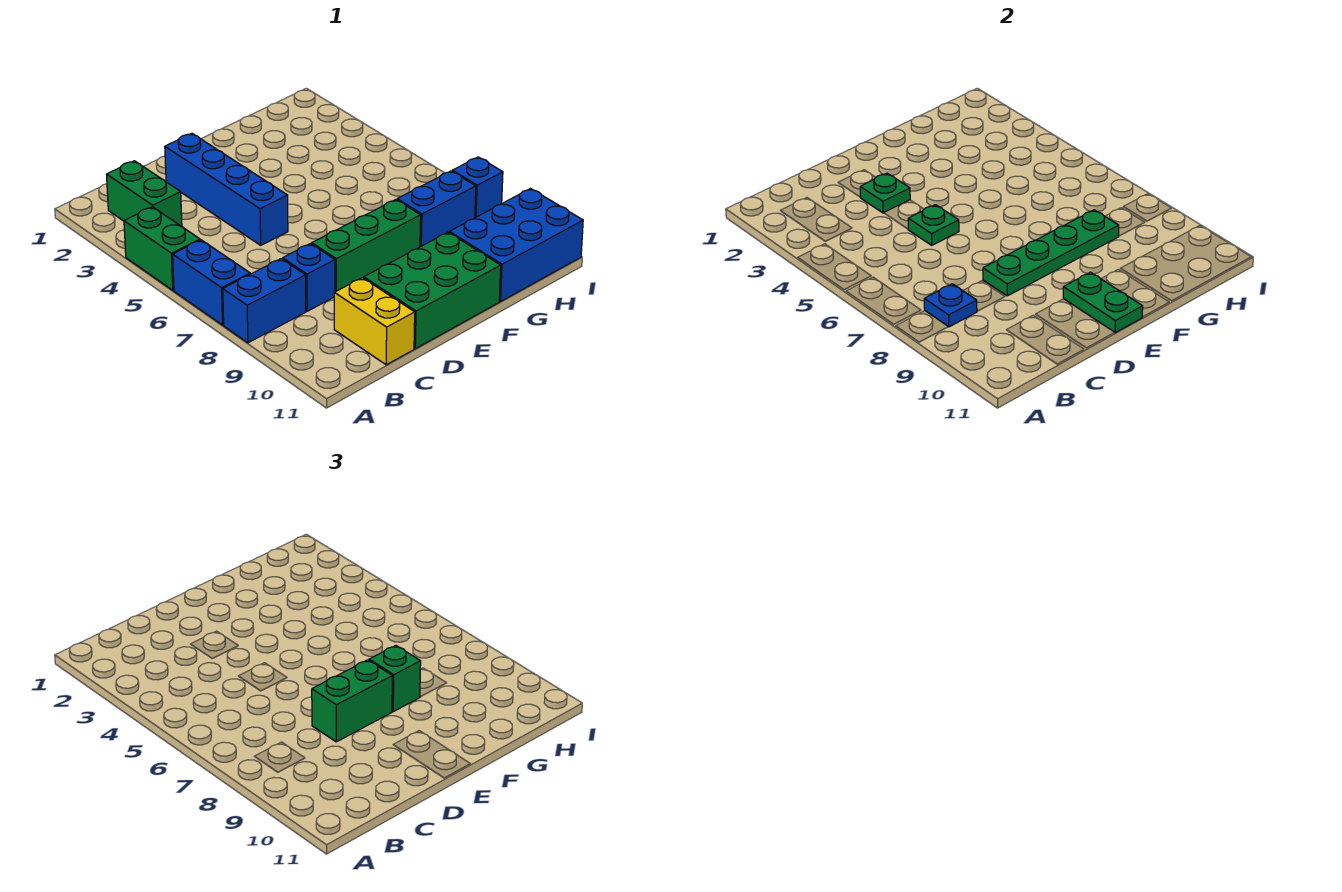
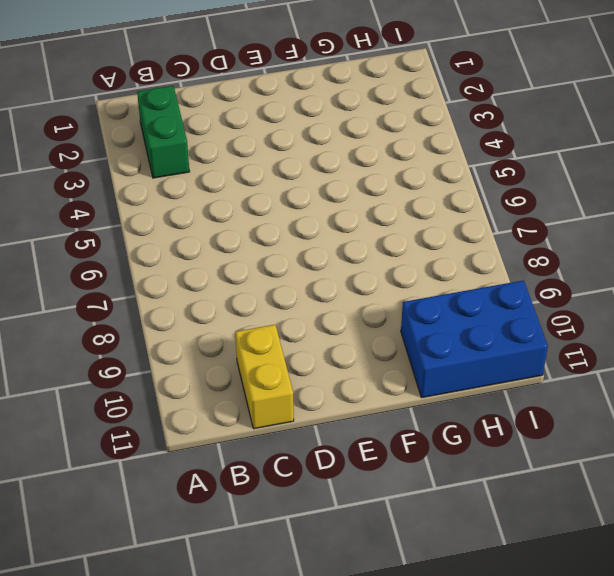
none -> green 1x2 brick [124,207,200,290]
none -> blue 1x2 brick [173,240,250,325]
none -> blue 1x2 brick [223,259,306,343]

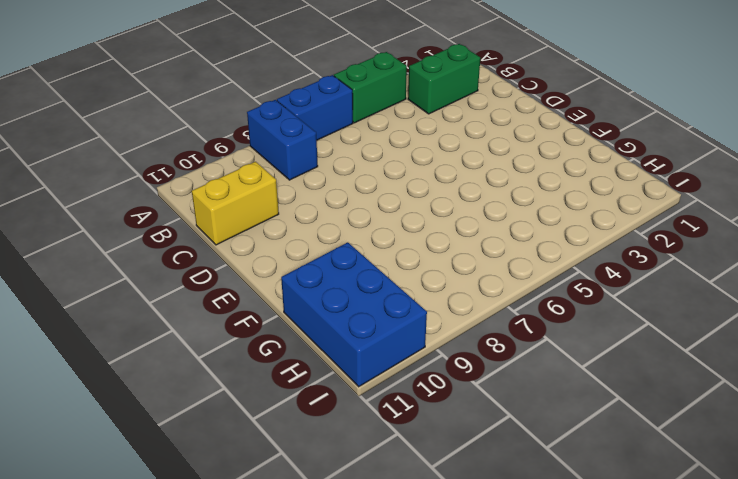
none -> blue 1x1 brick [283,244,335,311]
none -> blue 1x4 brick [165,133,288,245]
none -> green 1x3 brick [312,200,421,292]

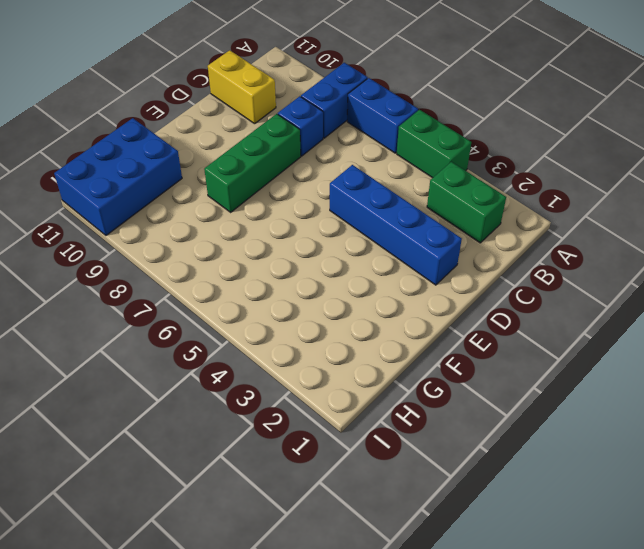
none -> green 2x3 brick [364,232,501,349]
none -> blue 1x2 brick [397,171,476,247]
none -> blue 1x1 brick [452,157,503,218]

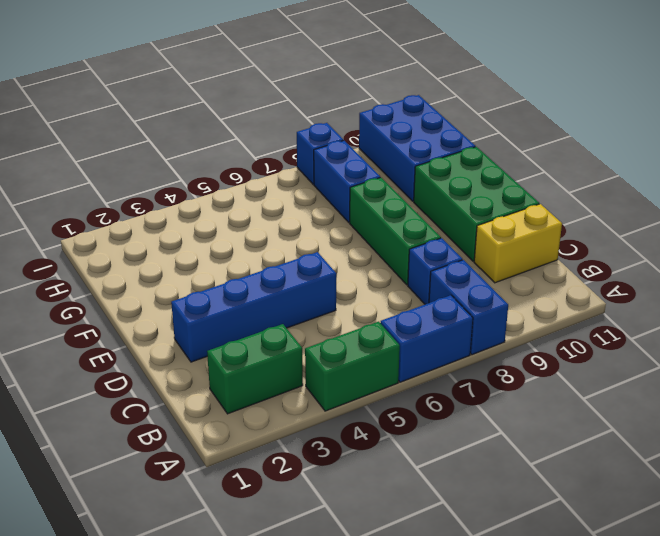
none -> blue 1x1 plate [924,284,977,327]
none -> green 1x1 plate [860,173,910,213]
none -> green 1x1 plate [908,205,959,245]

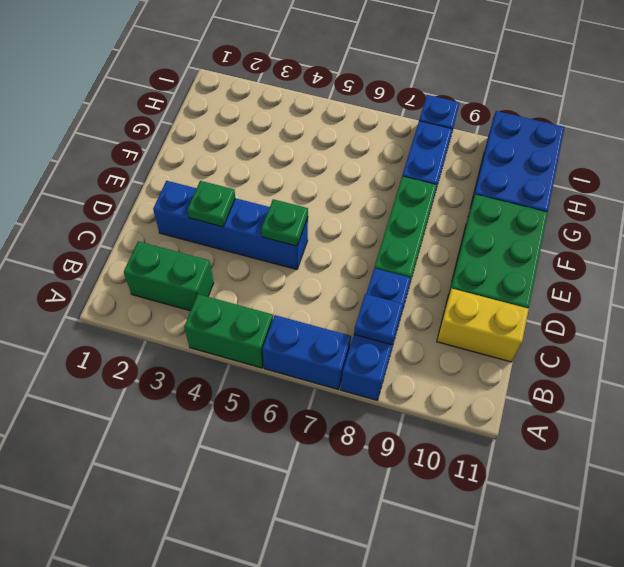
none -> green 1x4 plate [983,210,1119,296]
none -> green 1x2 plate [1063,272,1143,333]
none -> green 1x2 brick [312,660,392,742]

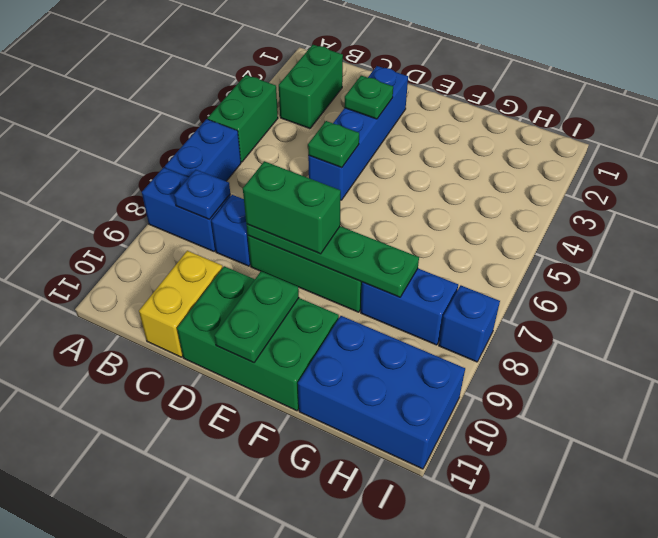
none -> green 1x1 brick [369,646,421,712]

